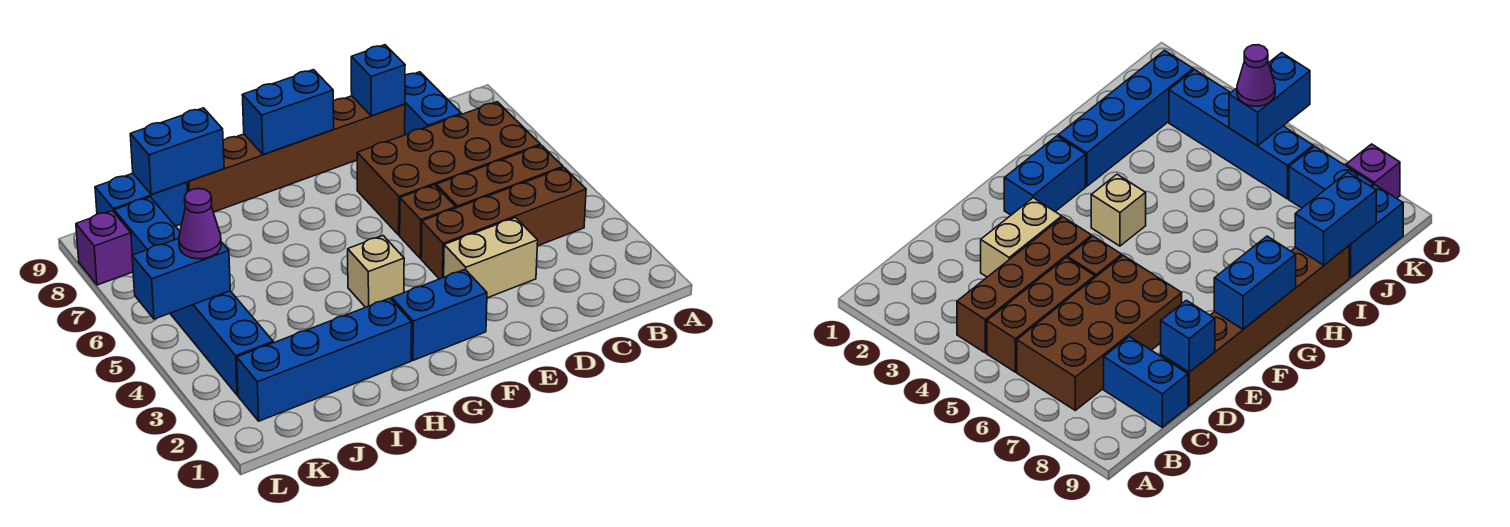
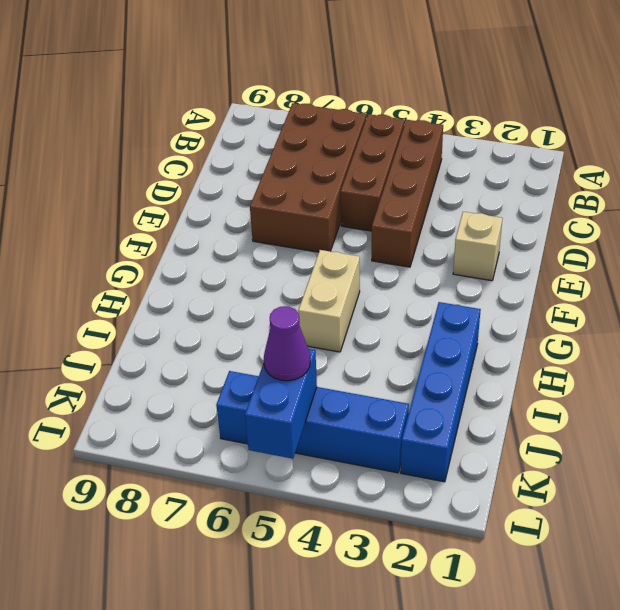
tan 1x1 brick [453,212,503,281] -> tan 1x1 brick moved to [348,236,404,307]
tan 1x2 brick [298,250,360,352] -> tan 1x2 brick moved to [444,218,538,298]
none -> blue 1x2 brick [405,72,461,135]
none -> brown 1x6 brick [187,96,405,212]
none -> brown 1x1 brick [400,185,456,259]

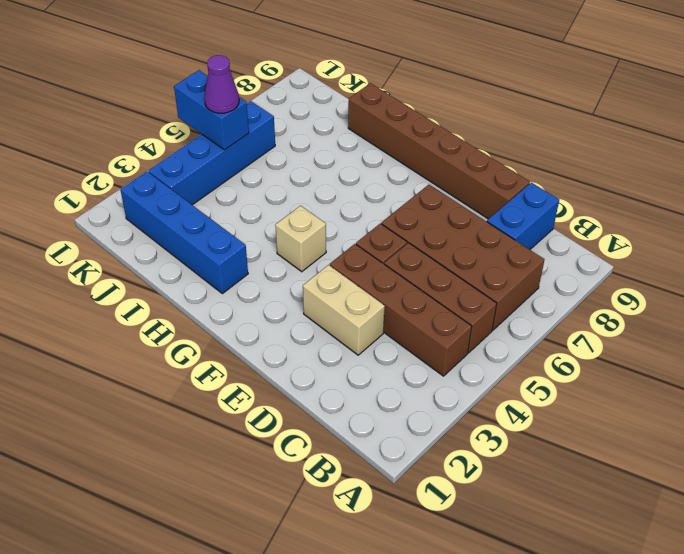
none -> blue 1x2 brick [392,270,487,360]
none -> blue 1x2 brick [95,173,187,226]
none -> blue 1x2 brick [114,197,180,255]

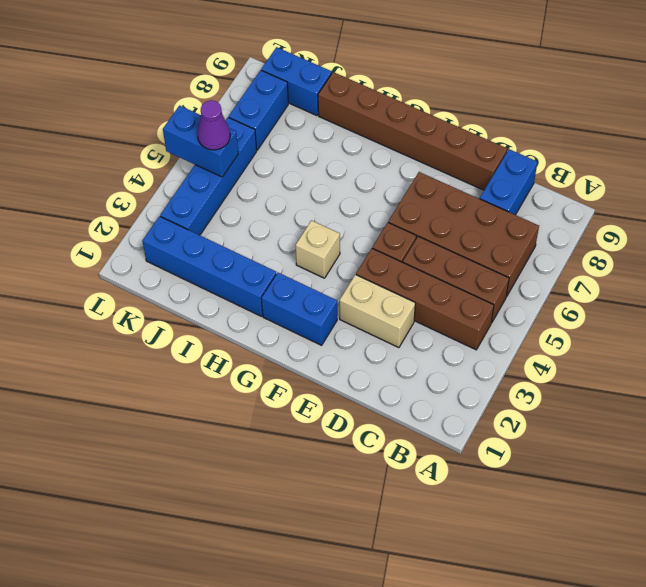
none -> purple 1x1 brick [76,211,133,285]
none -> blue 1x1 brick [351,45,405,116]
none -> blue 1x2 brick [242,70,334,155]

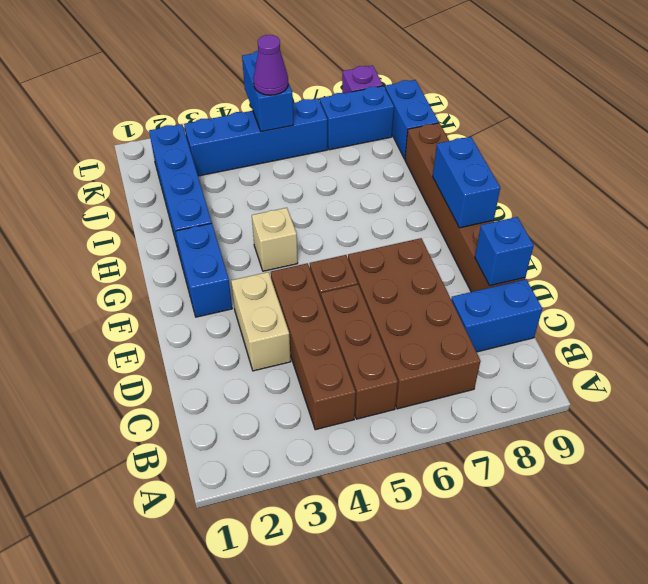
none -> blue 1x2 brick [130,108,224,194]

